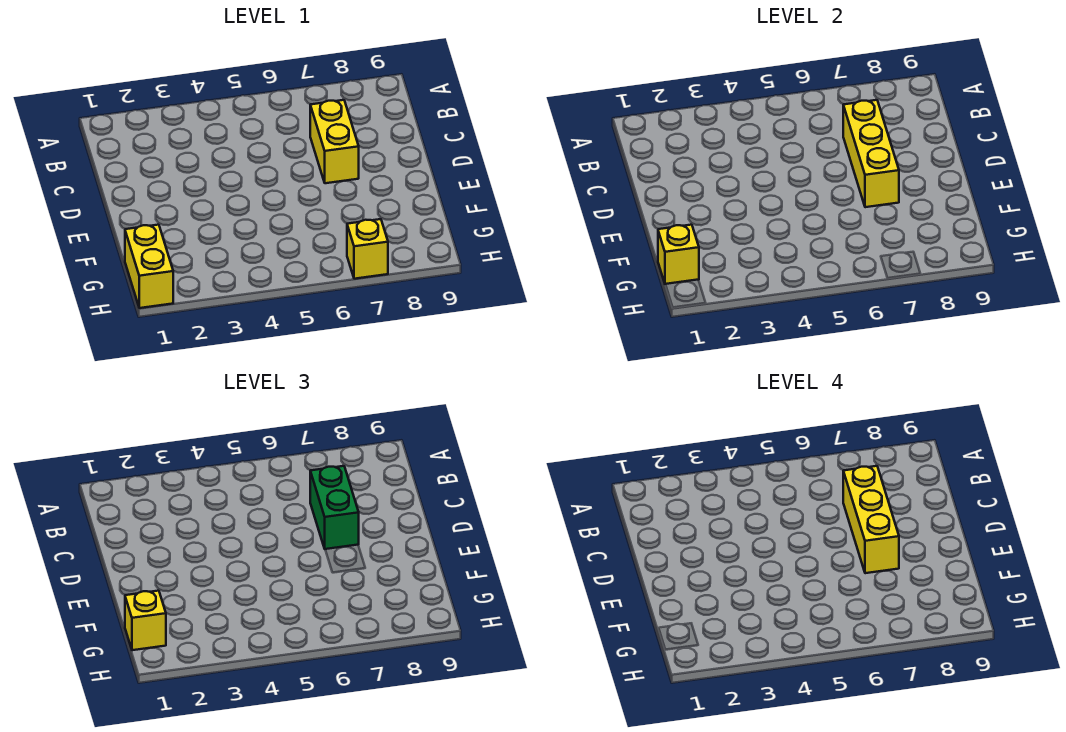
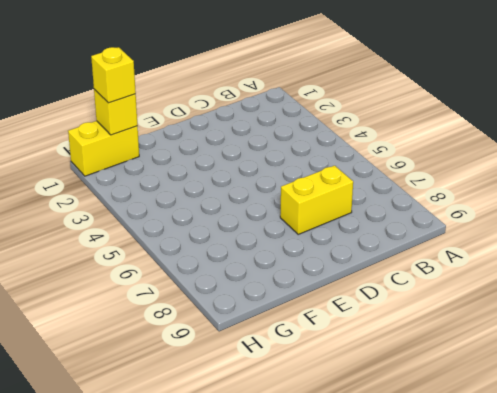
none -> yellow 1x1 brick [347,219,388,279]
none -> yellow 1x3 brick [843,100,899,207]

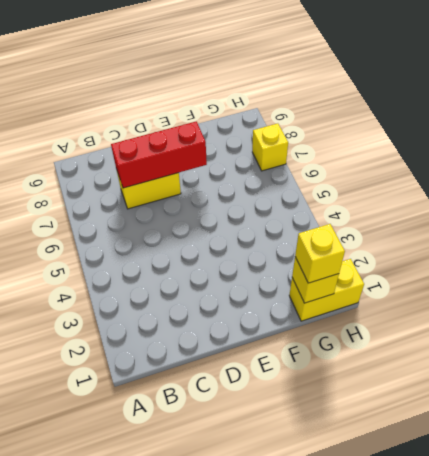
red 1x3 brick [111,122,207,188] -> yellow 1x3 brick [843,100,899,207]
none -> green 1x2 brick [310,466,359,549]
none -> yellow 1x3 brick [843,466,899,573]

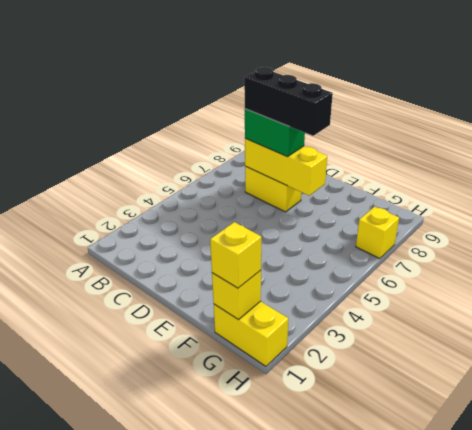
black 1x3 brick [244,67,333,136] -> yellow 1x3 brick [843,466,899,573]

